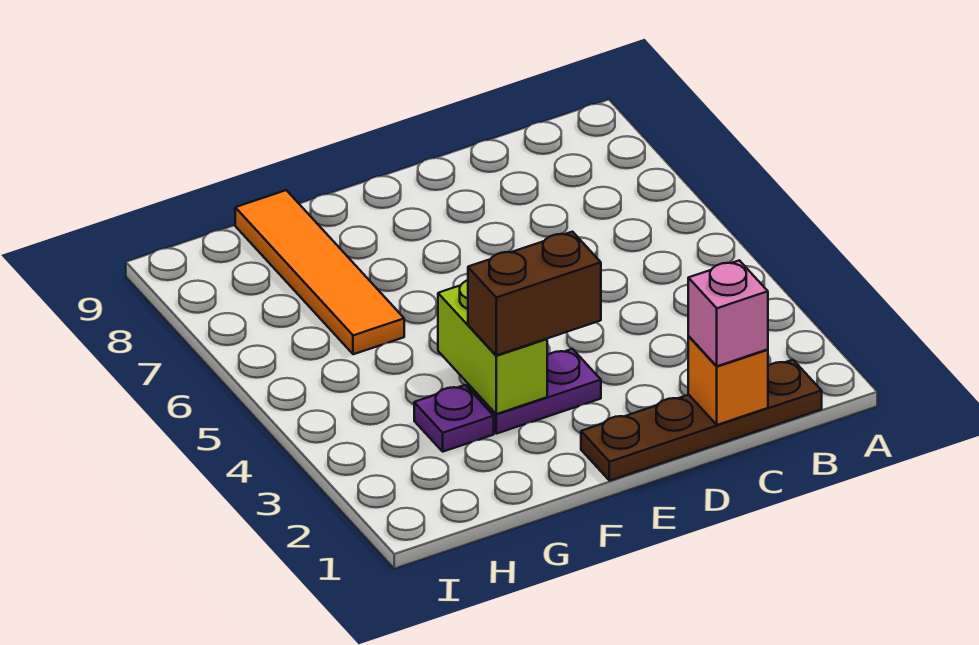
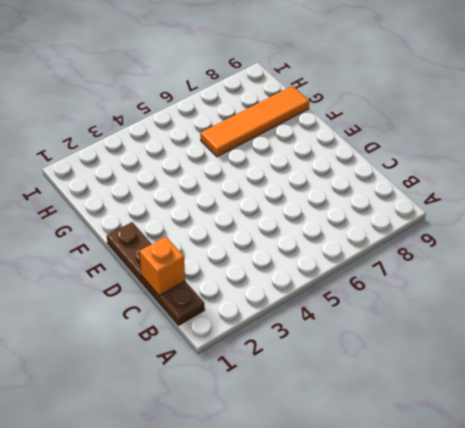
none -> purple 1x2 plate [468,349,601,434]
none -> purple 1x1 plate [414,385,494,452]

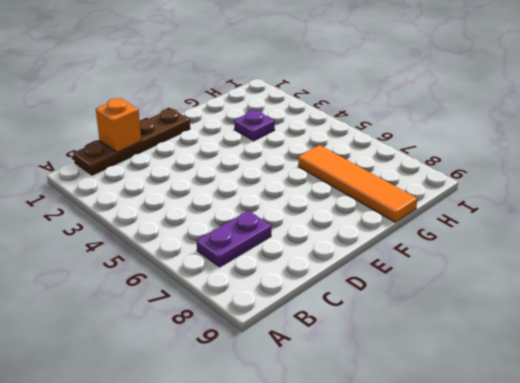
purple 1x2 plate [196,211,272,267] -> purple 1x2 plate moved to [468,349,601,434]
none -> lime 1x2 brick [438,280,547,414]
none -> pink 1x1 brick [688,260,768,366]

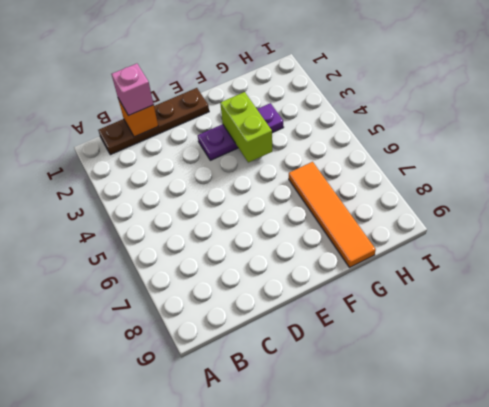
none -> brown 1x2 brick [468,232,601,355]

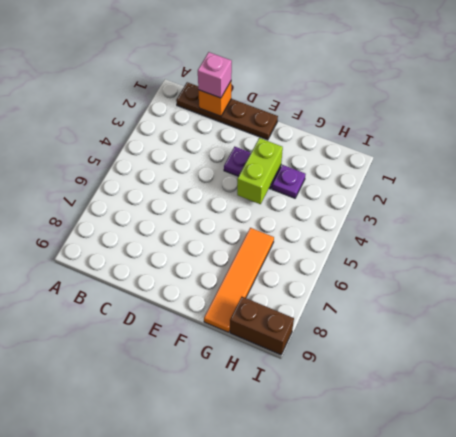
brown 1x2 brick [230,297,294,355] -> brown 1x2 brick moved to [468,232,601,355]

